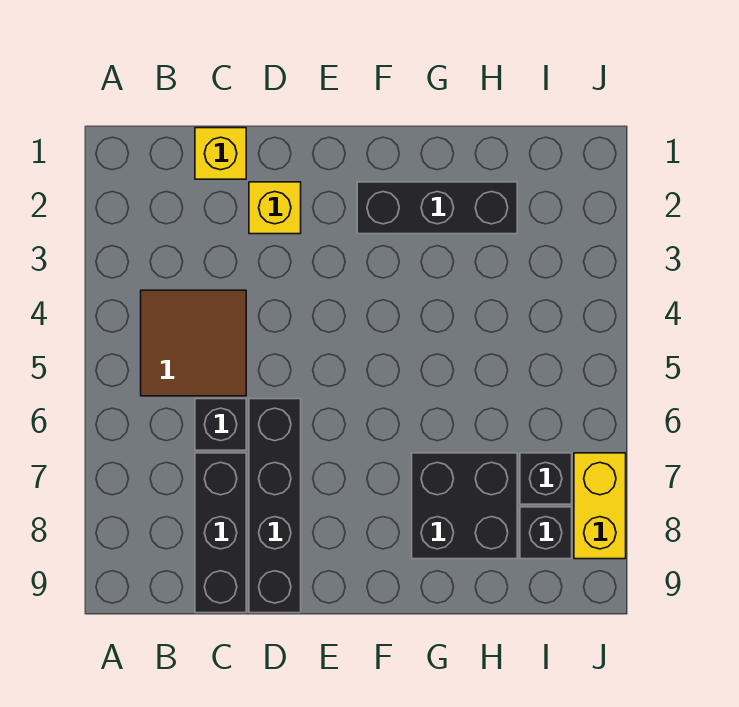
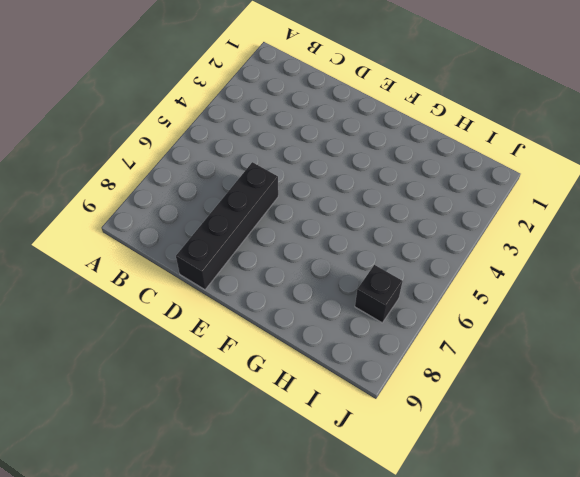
none -> brown 2x2 tile [141,290,246,396]
none -> yellow 1x1 brick [195,128,246,179]

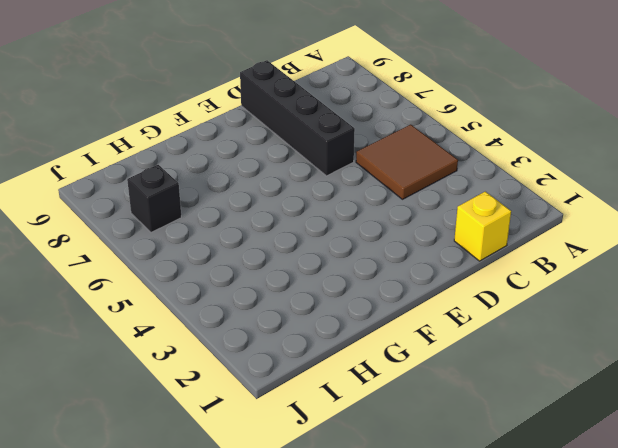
none -> black 1x1 brick [195,399,246,450]
none -> black 1x3 brick [195,453,246,613]

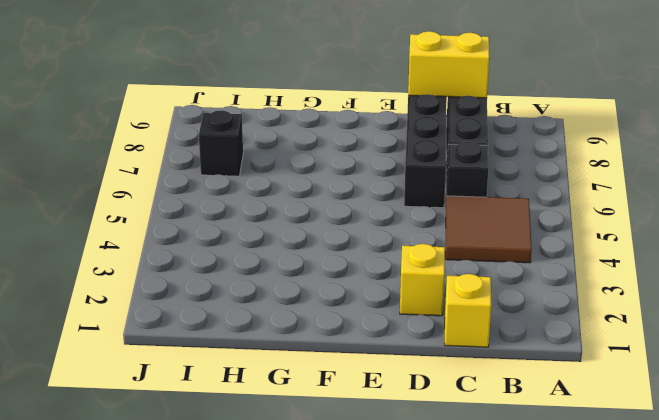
yellow 1x2 brick [408,31,489,98] -> yellow 1x2 brick turned to [574,453,626,559]
none -> black 1x3 brick [357,182,517,234]
none -> black 2x2 brick [412,453,517,559]

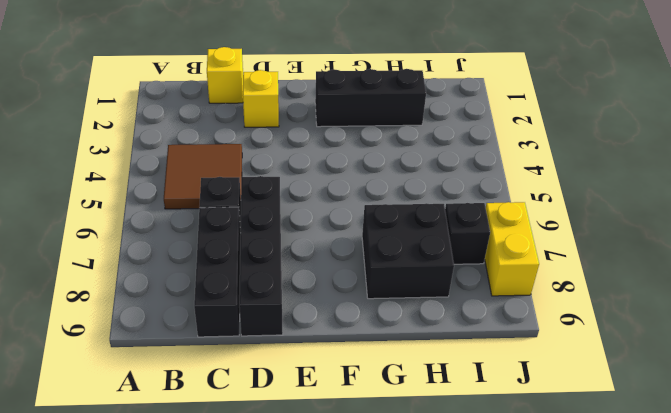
none -> black 1x1 brick [520,507,572,559]

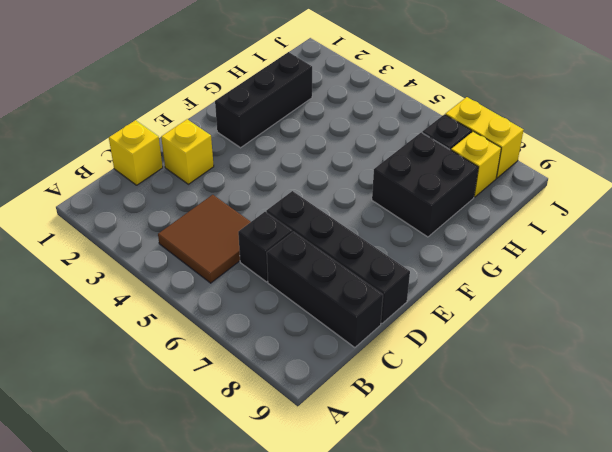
yellow 1x1 brick [451,131,501,197] -> black 1x1 brick [520,507,572,559]

